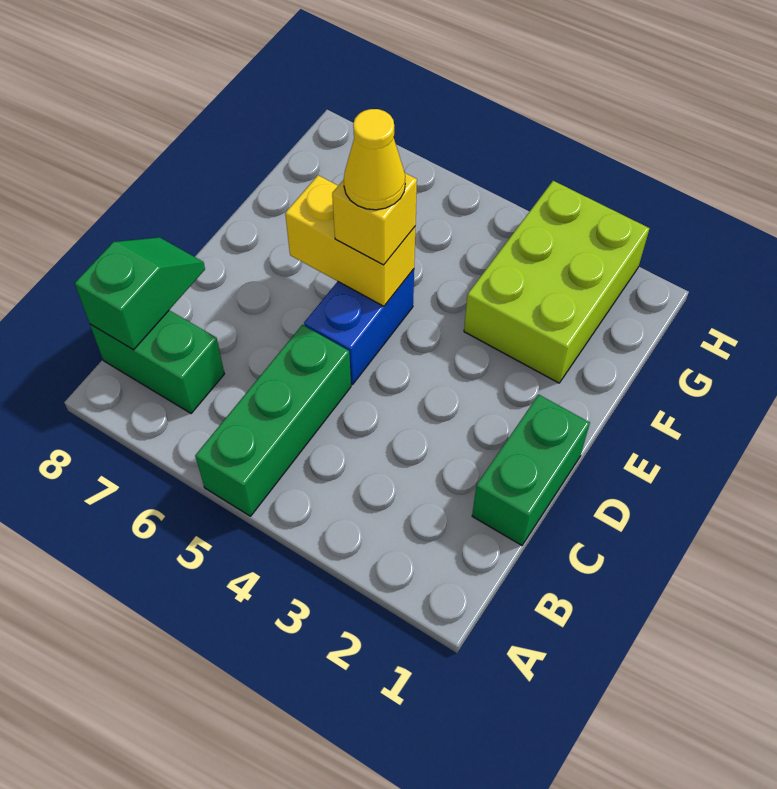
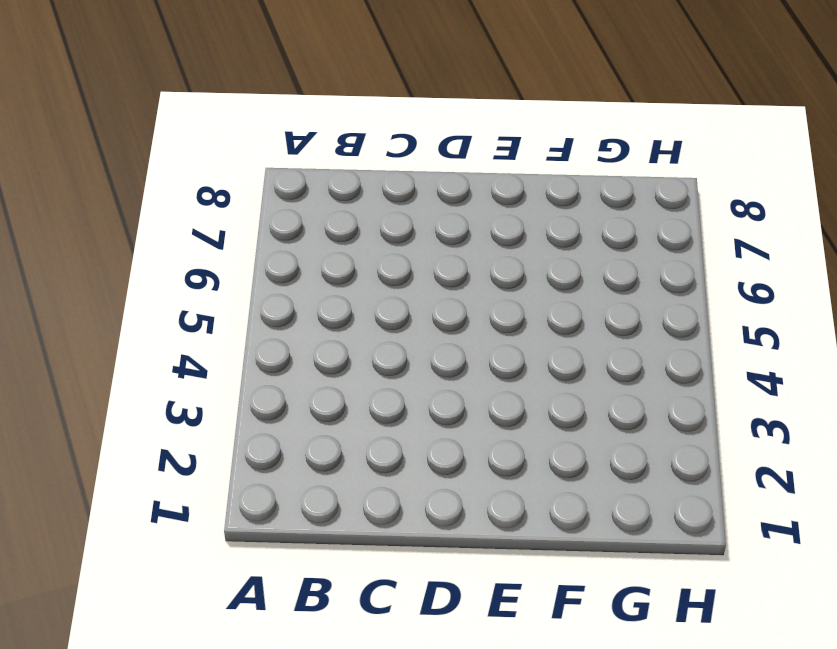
none -> green 1x3 brick [195,325,351,516]
none -> green 1x2 brick [90,310,224,413]

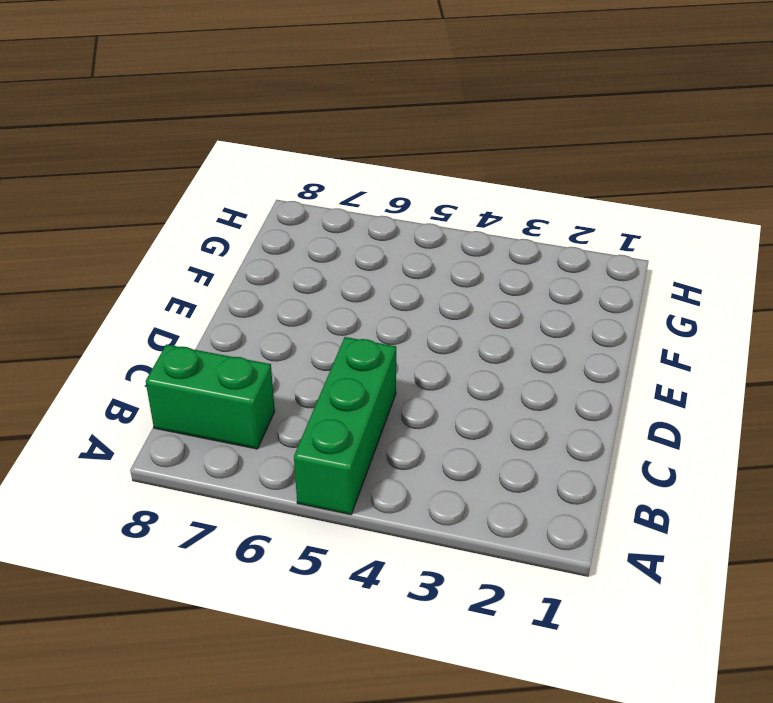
none -> green 1x2 brick [472,395,590,545]
none -> blue 1x2 brick [304,269,414,385]

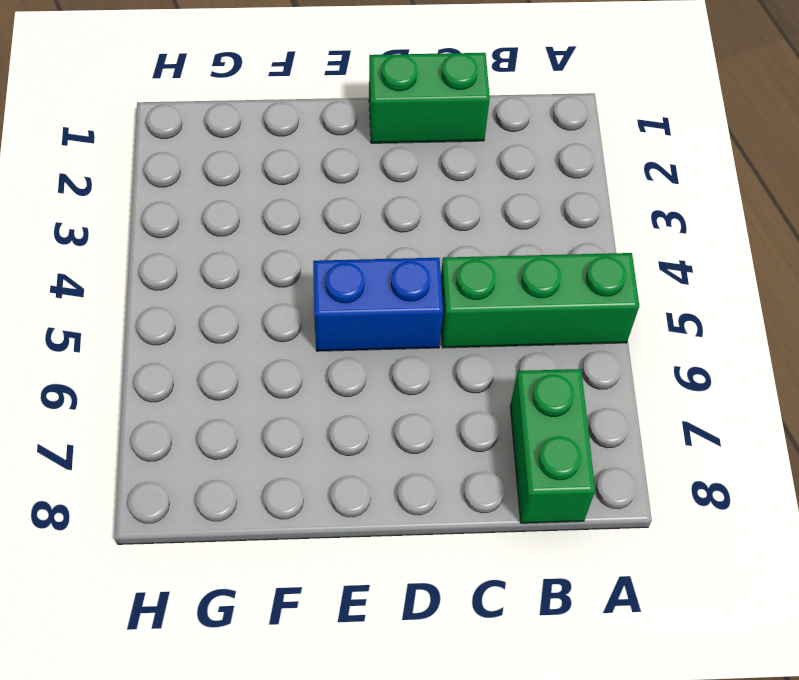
none -> lime 2x3 brick [464,181,650,383]
none -> green 1x2 slope [75,237,205,350]

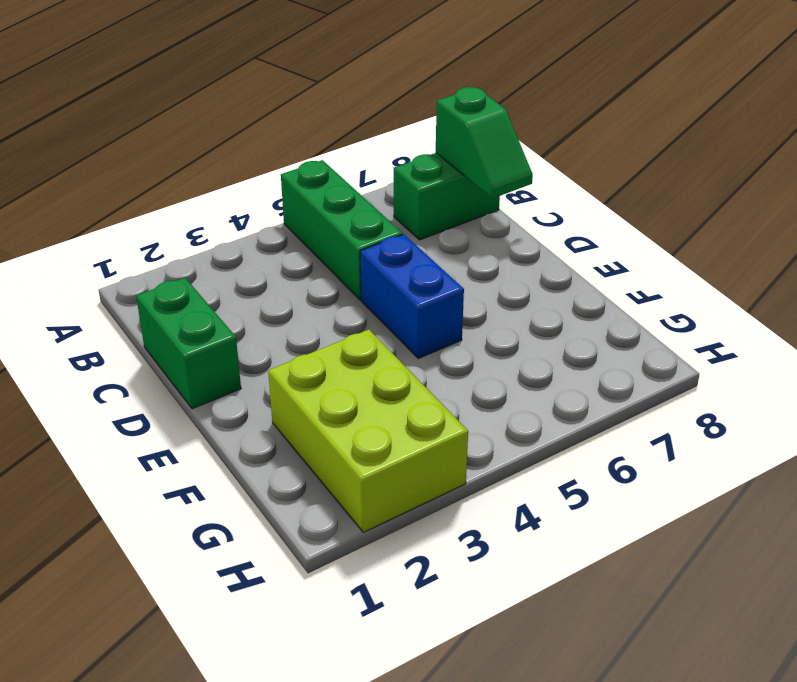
none -> yellow 1x2 brick [285,175,415,306]
none -> yellow 1x1 brick [332,173,417,265]

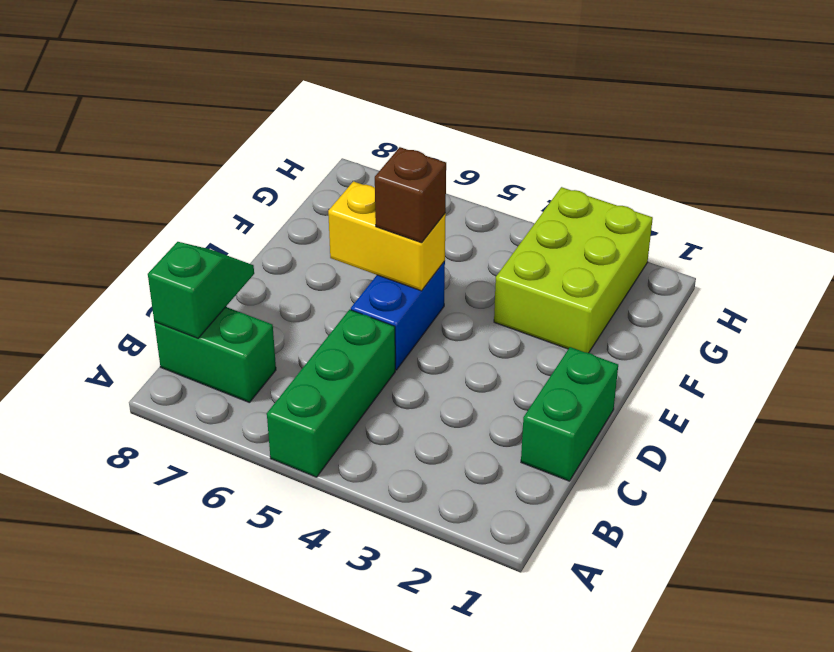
brown 1x1 brick [375,147,446,243] -> yellow 1x1 brick [332,173,417,265]
none -> yellow 1x1 cone [344,109,405,210]

